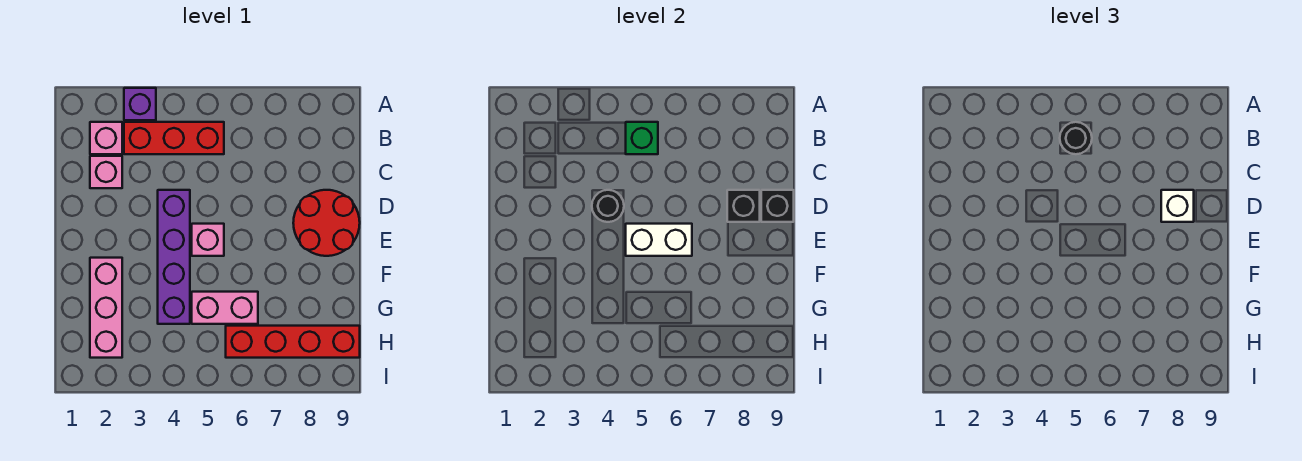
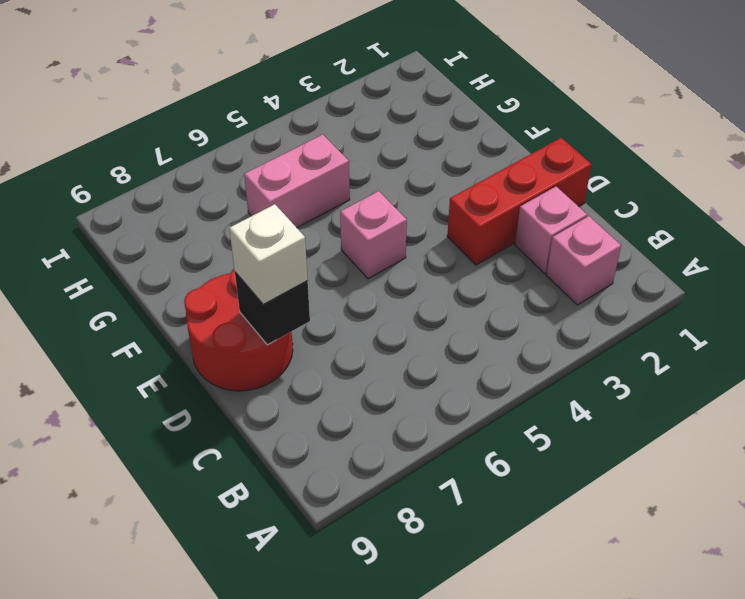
red 1x3 brick [447,138,592,265] -> red 1x3 brick moved to [124,122,224,154]
none -> purple 1x1 brick [124,88,156,120]
none -> purple 1x4 brick [158,190,190,324]
none -> pink 1x3 brick [90,258,122,358]

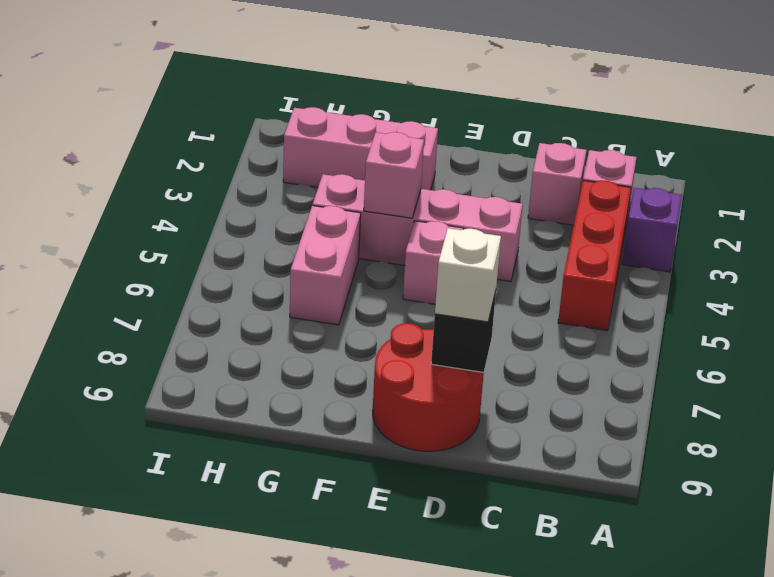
pink 1x4 brick [313,174,523,281] -> purple 1x4 brick [158,190,190,324]
pink 1x1 brick [364,132,424,218] -> none
none -> red 1x4 brick [226,326,360,358]
none -> green 1x1 brick [626,122,658,154]
none -> black 1x1 round brick [592,190,624,222]

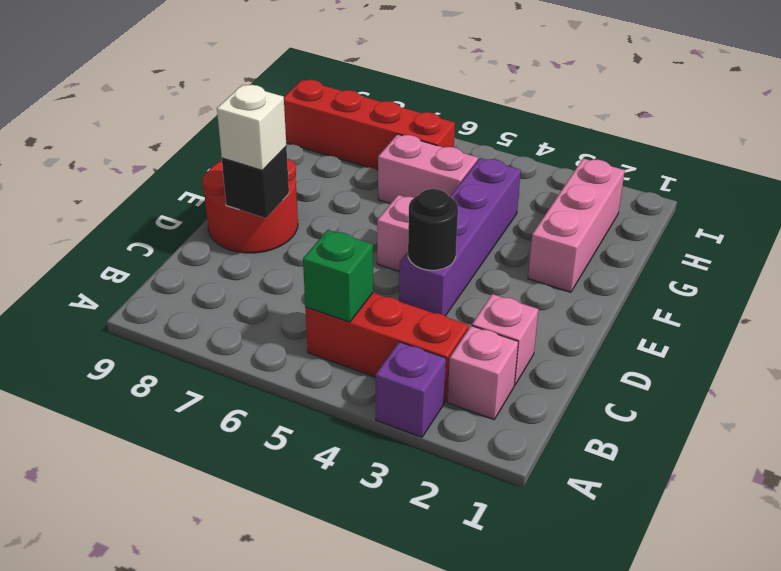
none -> black 1x1 brick [761,190,794,222]
none -> white 1x2 brick [626,224,692,256]
none -> black 1x1 round brick [1060,122,1092,154]

